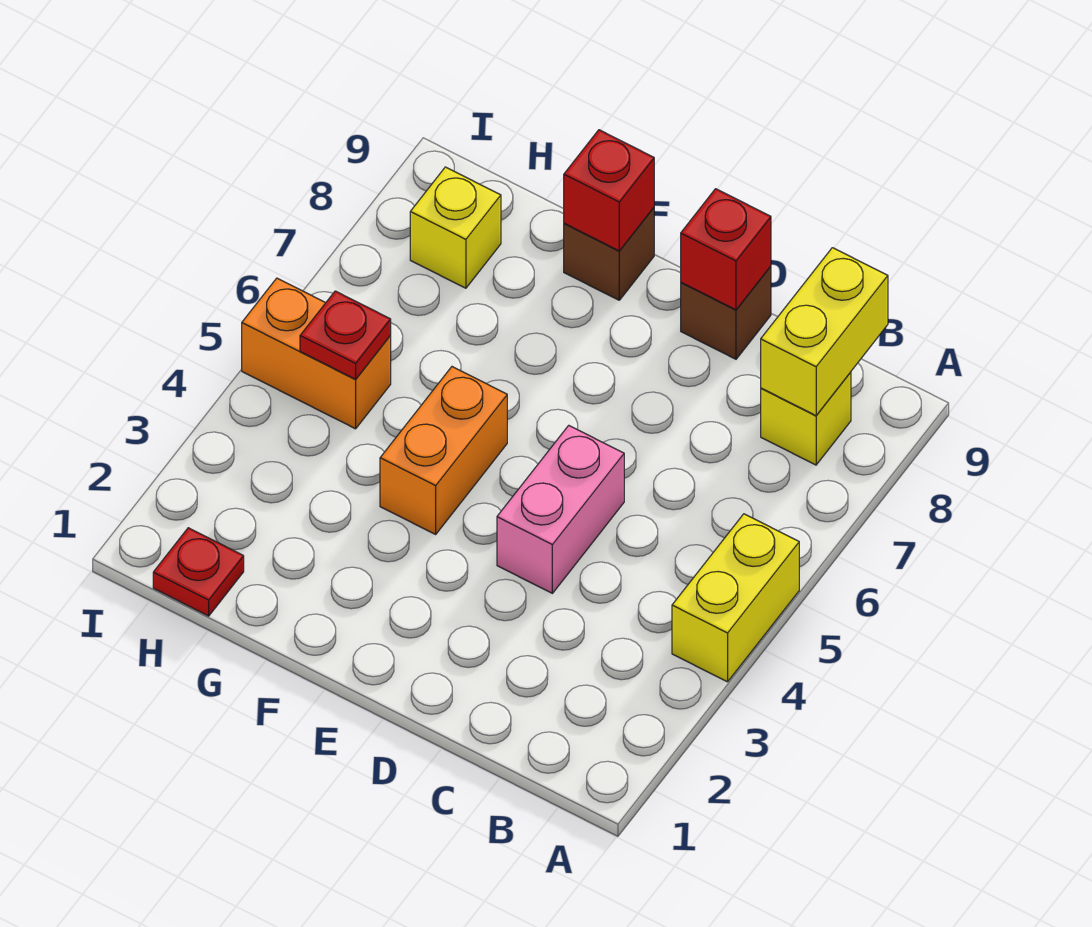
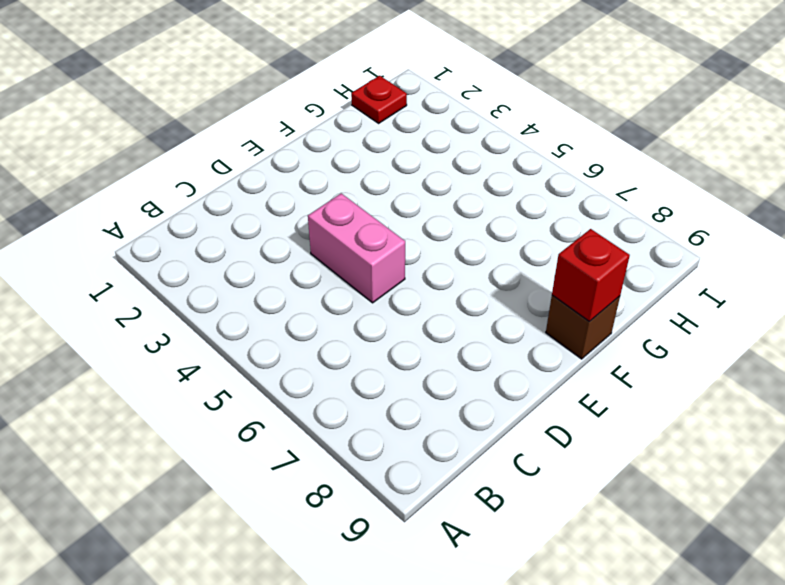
none -> yellow 1x2 brick [672,514,799,682]
none -> yellow 1x1 brick [761,372,851,465]
none -> brown 1x1 brick [681,266,771,359]

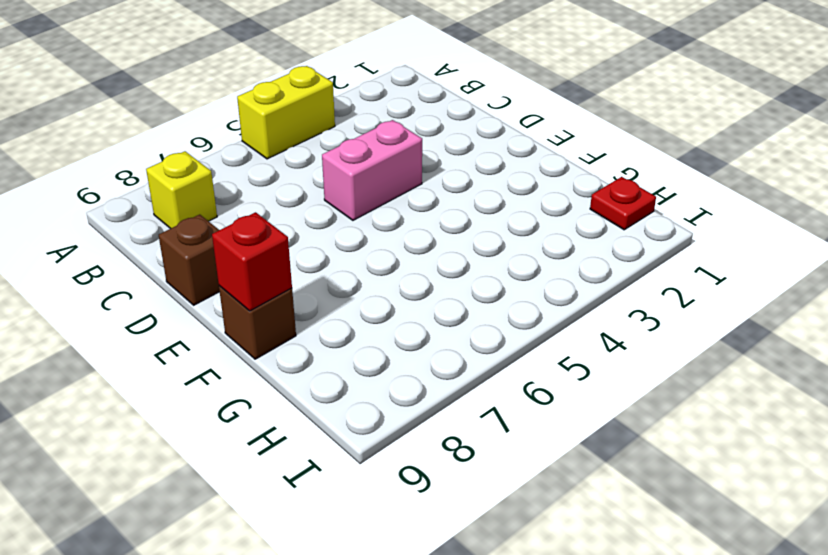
none -> orange 1x2 brick [380,367,507,534]
none -> orange 1x2 brick [242,278,391,429]
none -> yellow 1x1 brick [410,167,501,288]

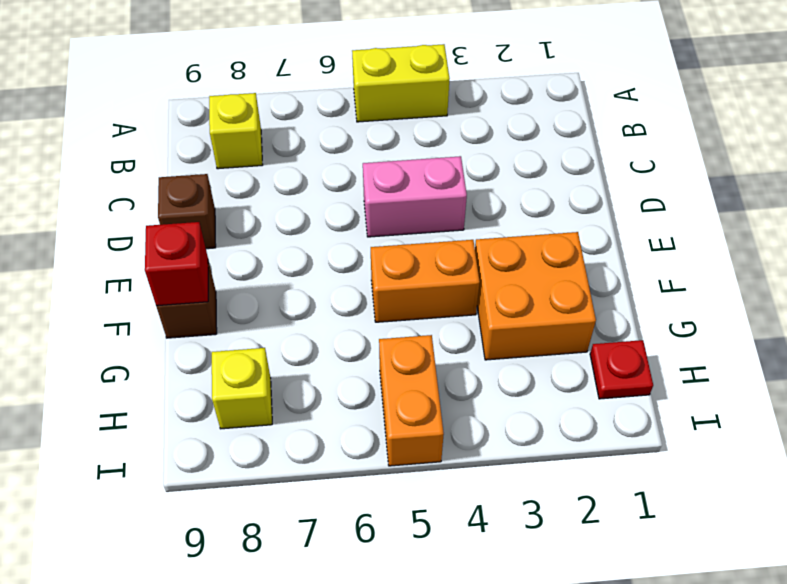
orange 2x2 brick [475,232,596,360] -> none
none -> yellow 1x2 brick [761,248,888,416]
none -> red 1x1 brick [681,189,771,310]
none -> red 1x1 plate [300,291,391,379]

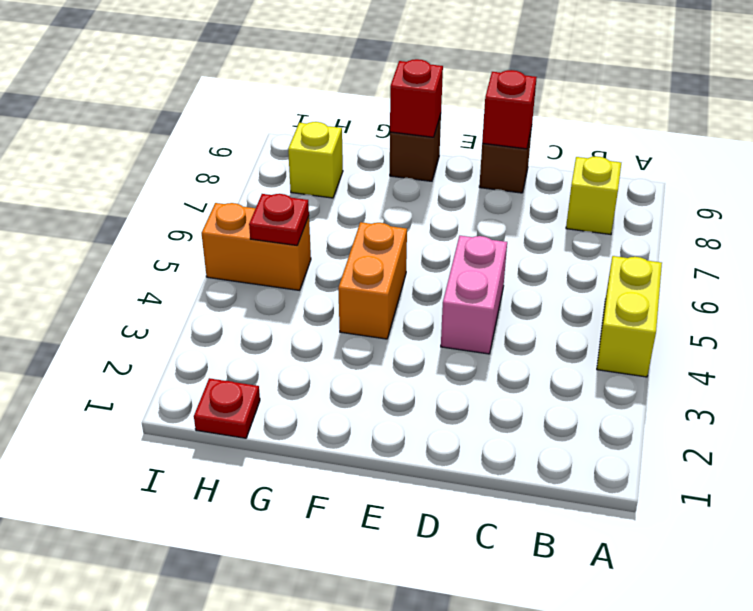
none -> yellow 1x2 brick [761,248,888,416]

